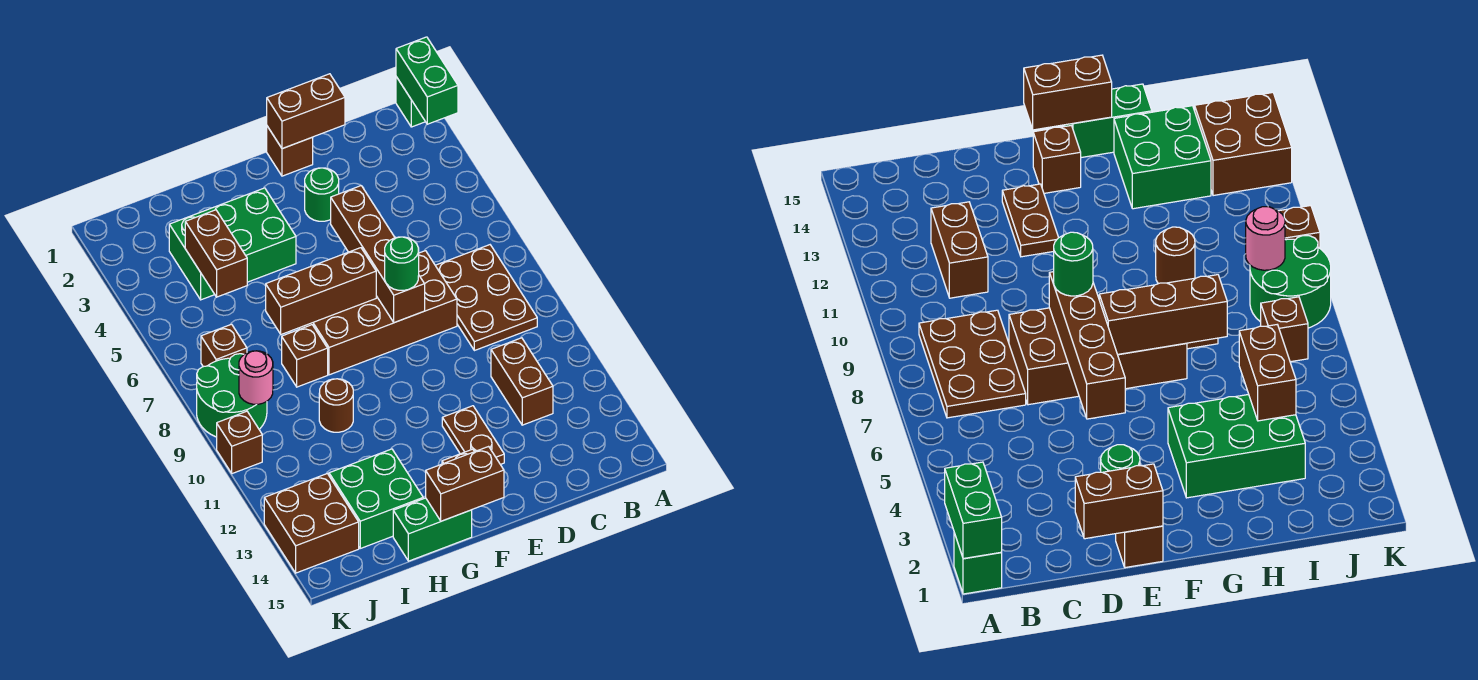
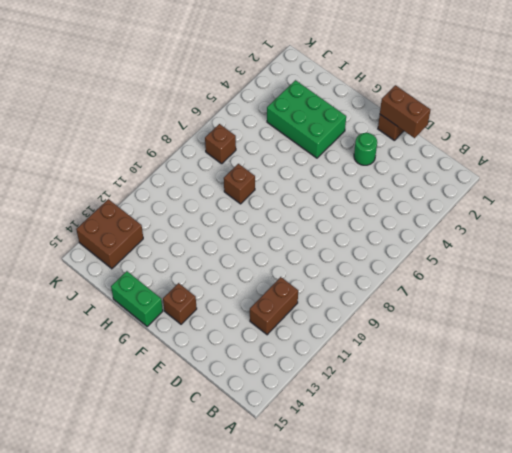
none -> green 1x1 brick [396,77,425,127]
none -> brown 2x3 plate [435,245,537,351]
none -> brown 2x4 brick [299,251,457,375]

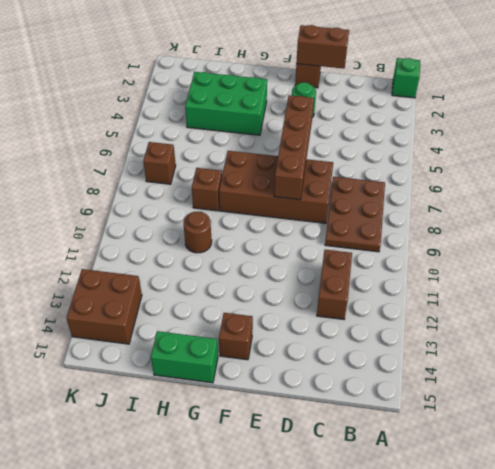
none -> brown 1x2 plate [442,406,504,465]
none -> green 2x2 brick [329,449,423,548]
none -> green 2x2 round brick [197,354,267,437]

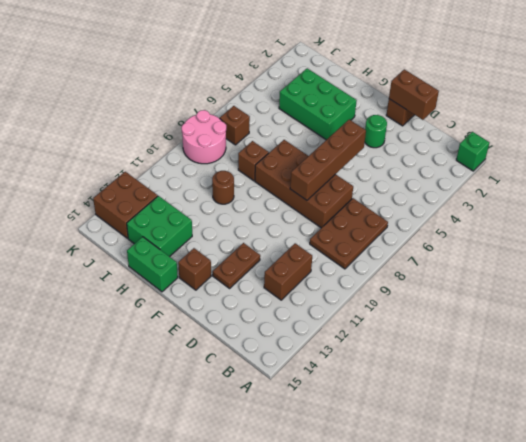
pink 2x2 round brick [182,110,226,164] -> green 2x2 round brick [197,354,267,437]
none -> brown 1x1 brick [217,411,262,474]
none -> green 1x2 brick [396,37,458,124]
none -> brown 1x3 brick [266,248,376,334]

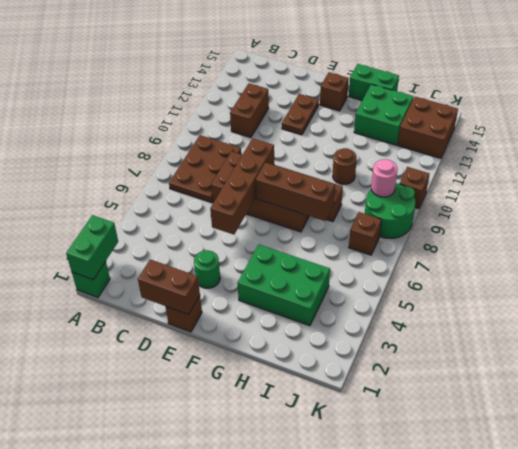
none -> brown 1x2 brick [426,447,504,521]
none -> brown 1x2 brick [185,210,247,297]
none -> green 1x1 round brick [385,237,419,290]

